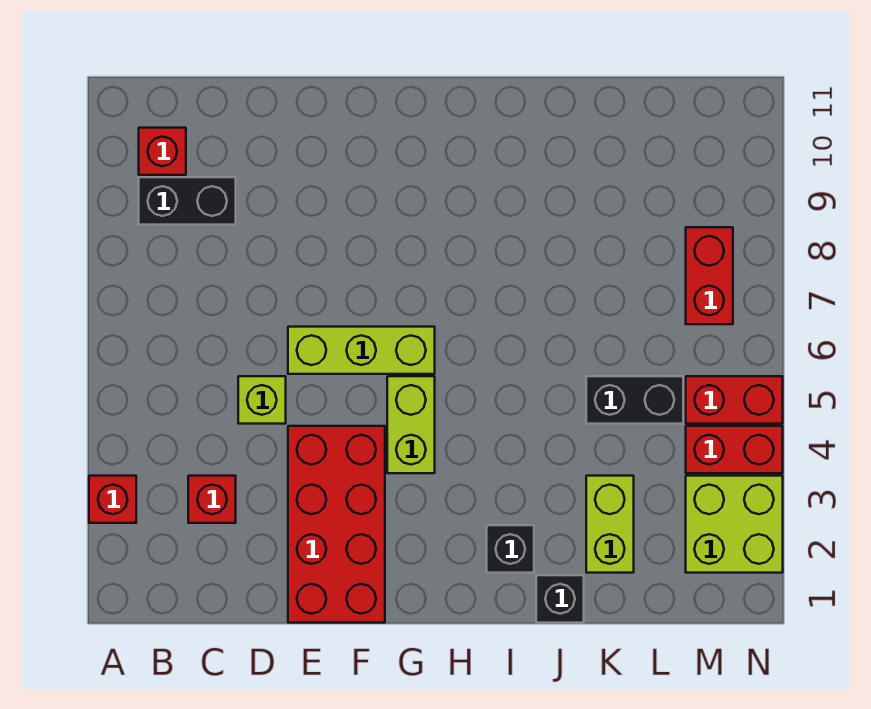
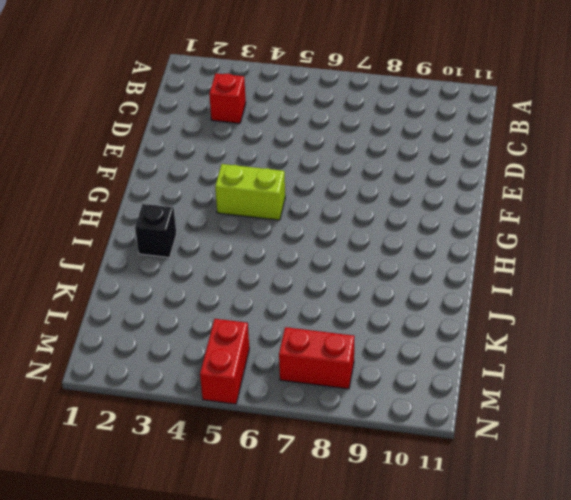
none -> red 1x1 brick [89,476,136,523]
none -> black 1x2 brick [139,177,236,225]
none -> red 1x1 brick [139,128,186,175]

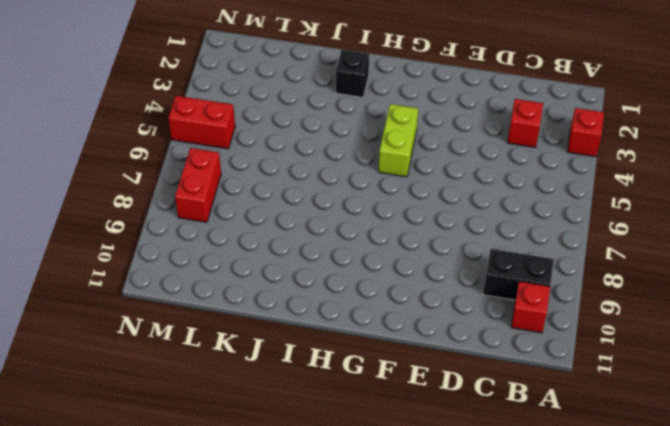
none -> lime 1x1 brick [238,376,286,424]
none -> red 2x4 brick [288,426,385,623]
none -> lime 1x3 brick [288,327,435,374]

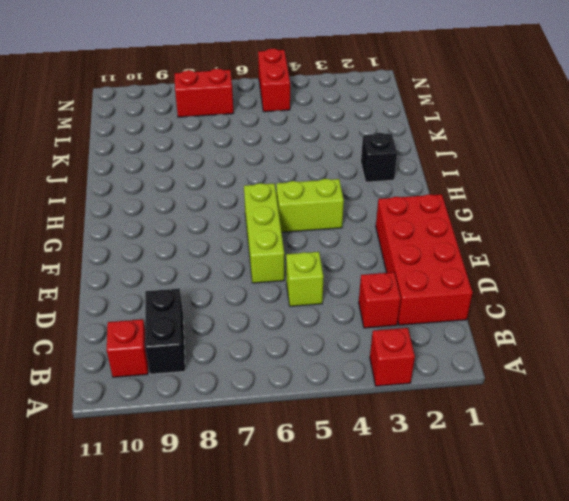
red 2x4 brick [376,194,473,325] -> red 2x4 brick turned to [288,426,385,623]
none -> black 1x1 brick [536,575,584,623]
none -> lime 1x2 brick [586,476,634,573]
none -> black 1x2 brick [586,376,683,424]

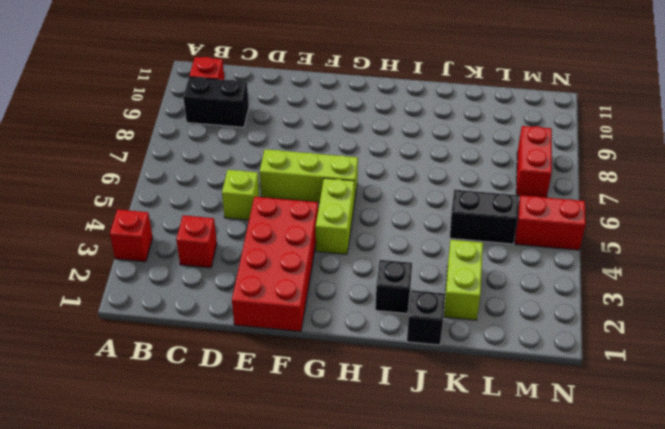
none -> lime 2x2 brick [686,476,783,573]
none -> red 1x2 brick [686,426,783,473]

